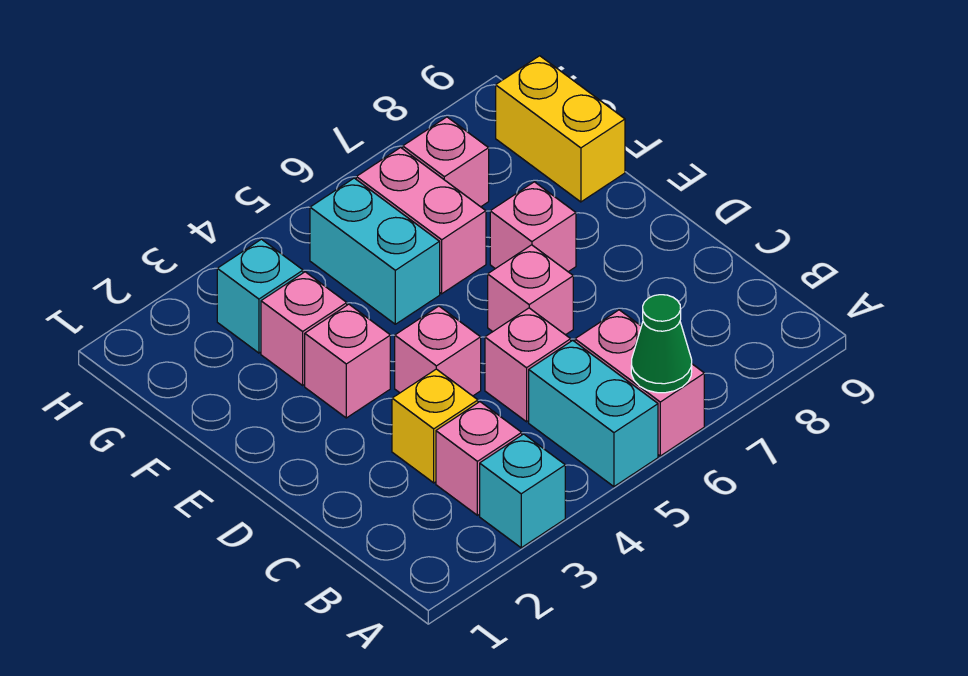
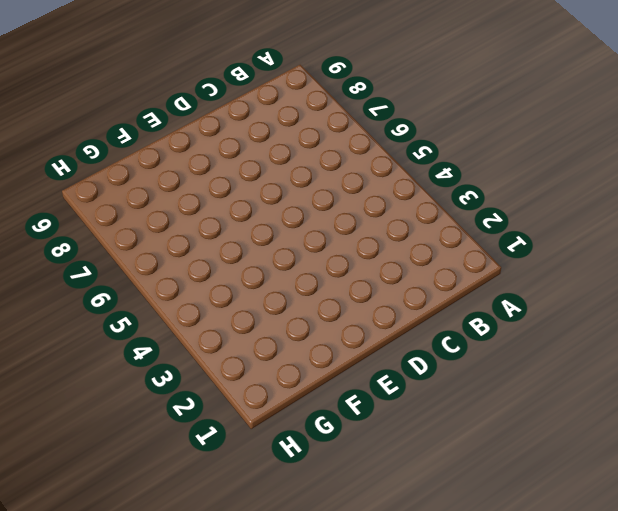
none -> cyan 1x1 brick [480,434,565,548]
none -> cyan 1x2 brick [529,340,658,487]
none -> pink 1x2 brick [575,310,704,456]

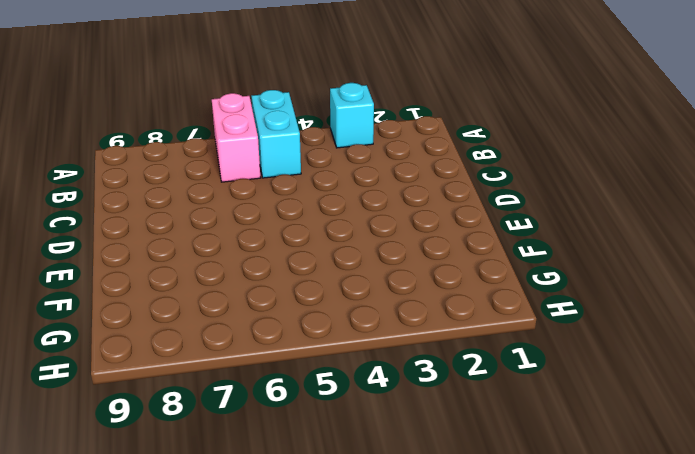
none -> pink 1x1 brick [436,402,522,515]
none -> yellow 1x1 brick [392,369,478,483]
none -> pink 1x1 brick [485,308,571,422]

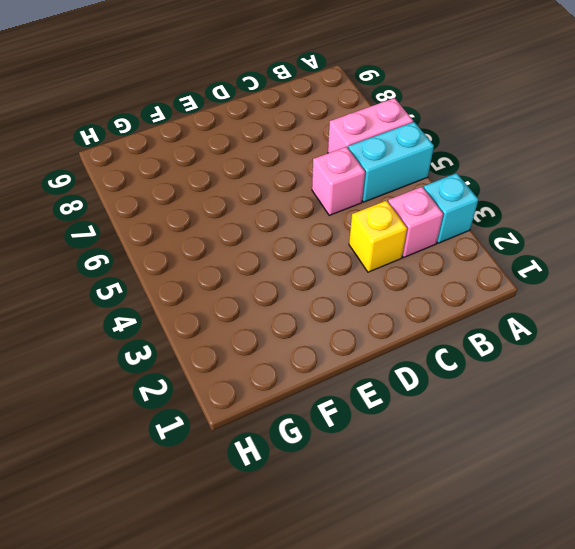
none -> pink 1x1 brick [395,306,481,396]
none -> pink 1x1 brick [488,245,573,335]
none -> pink 1x1 brick [305,304,390,418]

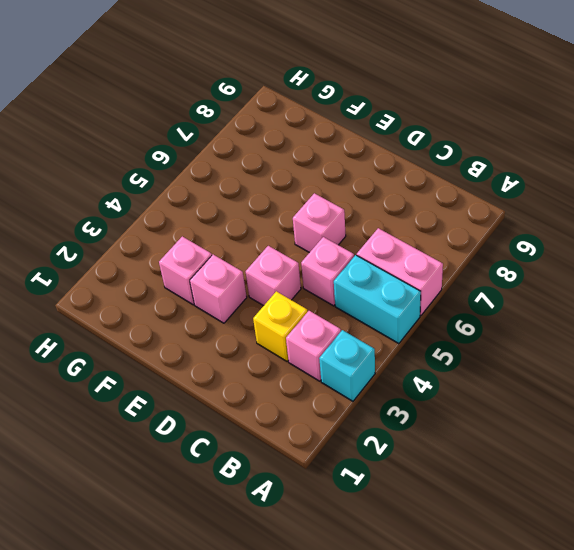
none -> pink 1x1 brick [490,182,576,272]
none -> cyan 1x2 brick [310,178,440,324]
none -> pink 1x2 brick [356,148,486,294]

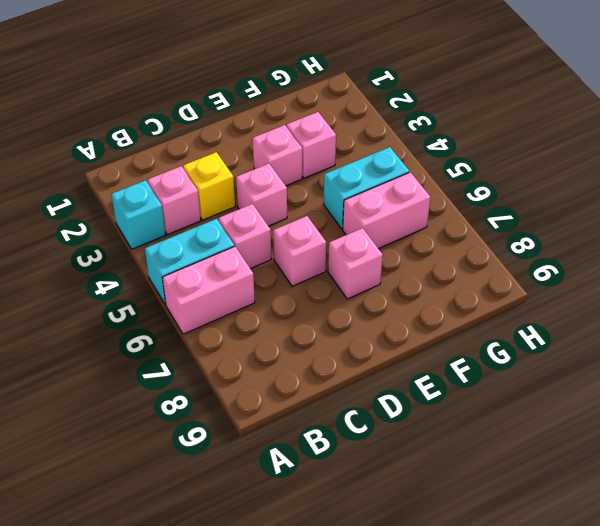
none -> yellow 1x2 brick [496,56,625,202]
none -> cyan 1x1 brick [217,239,303,353]
none -> pink 1x1 brick [403,117,489,207]

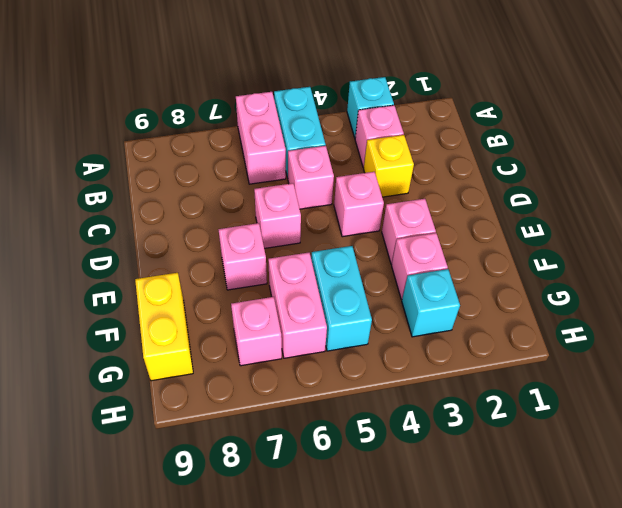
none -> green 1x1 cone [631,295,692,393]

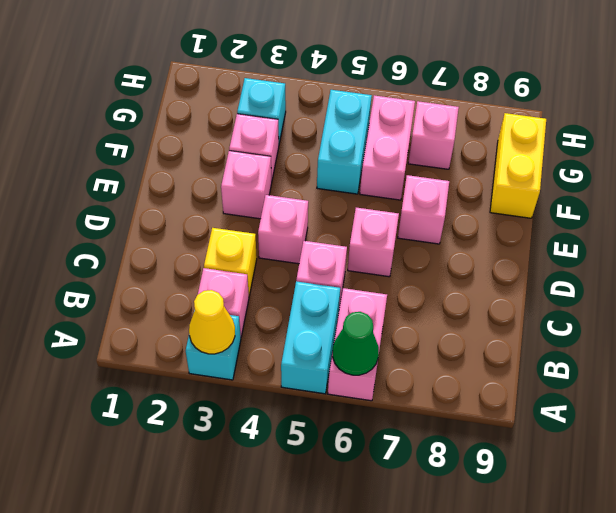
yellow 1x1 cone [189,290,235,354] -> none

